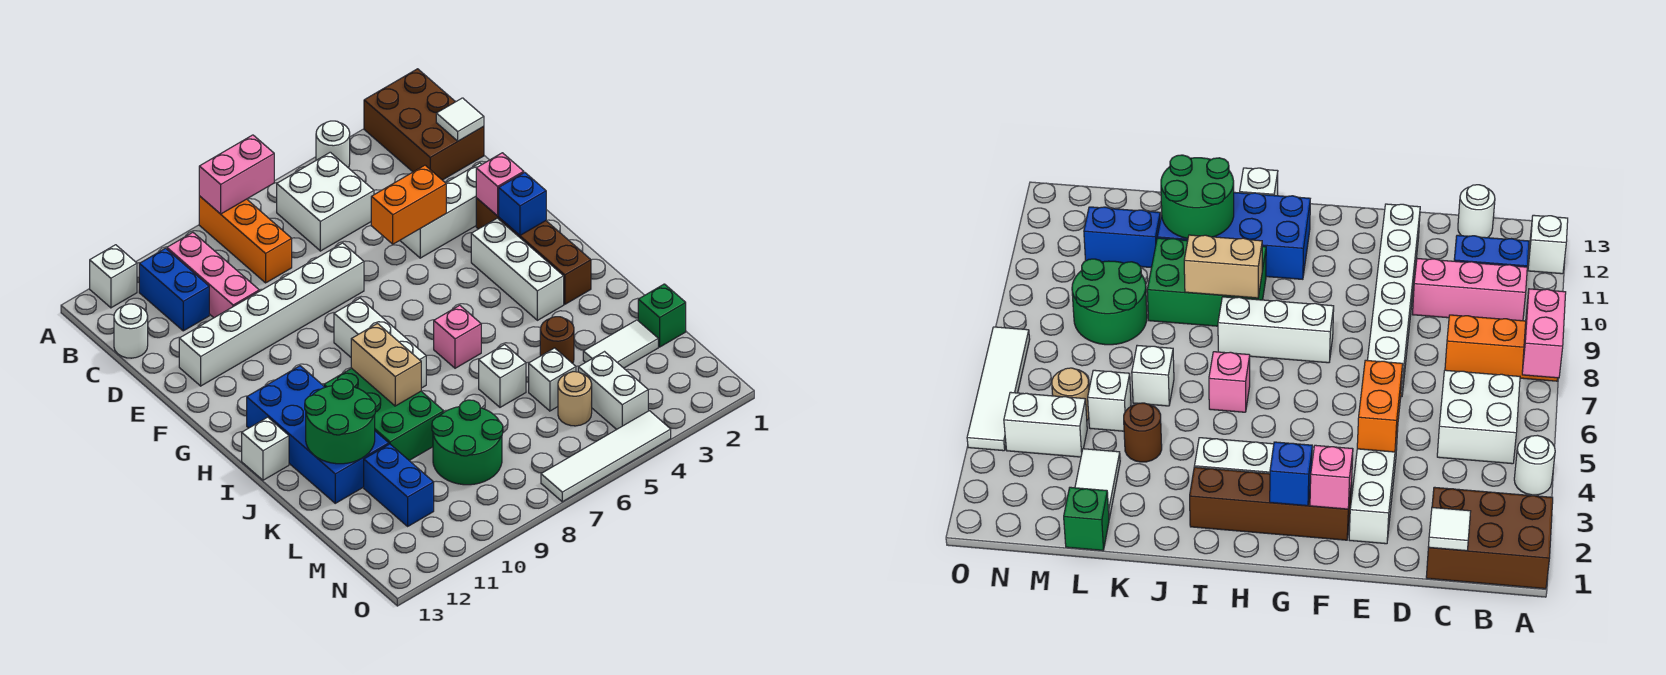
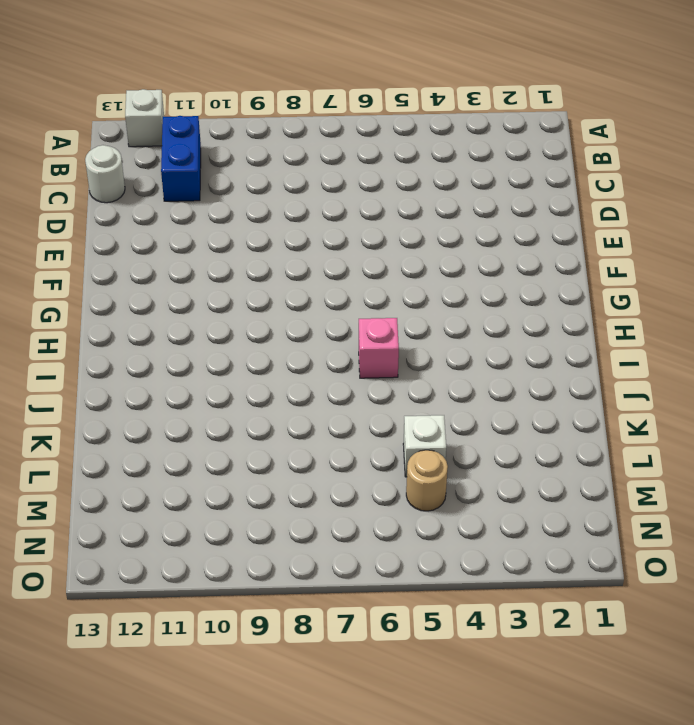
none -> brown 2x3 brick [364,69,484,180]
none -> white 1x1 round brick [316,121,350,167]
none -> orange 1x3 brick [199,196,292,283]
none -> white 2x2 brick [277,152,374,251]

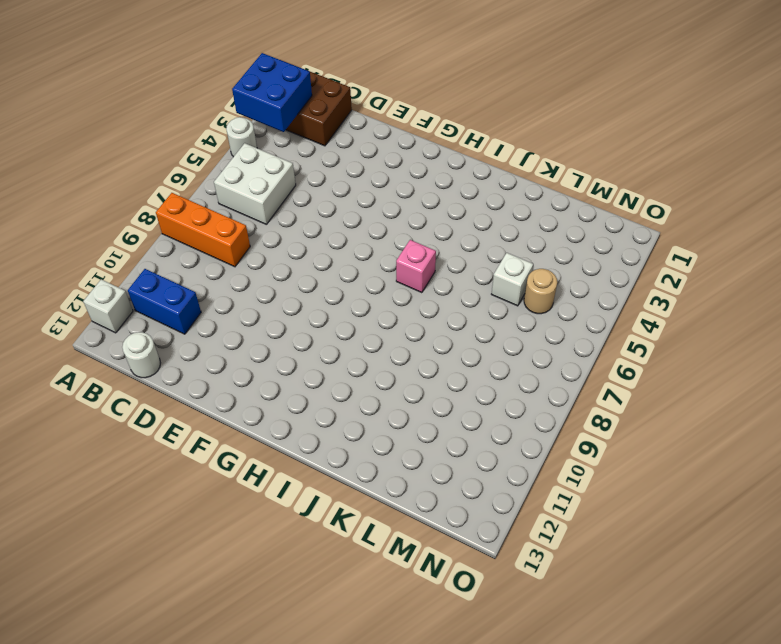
blue 2x2 brick [232,53,312,132] -> none
none -> pink 1x3 brick [167,233,259,318]
none -> white 1x3 brick [400,163,482,258]
none -> white 1x6 brick [179,243,364,386]
none -> brown 1x4 brick [476,198,591,304]

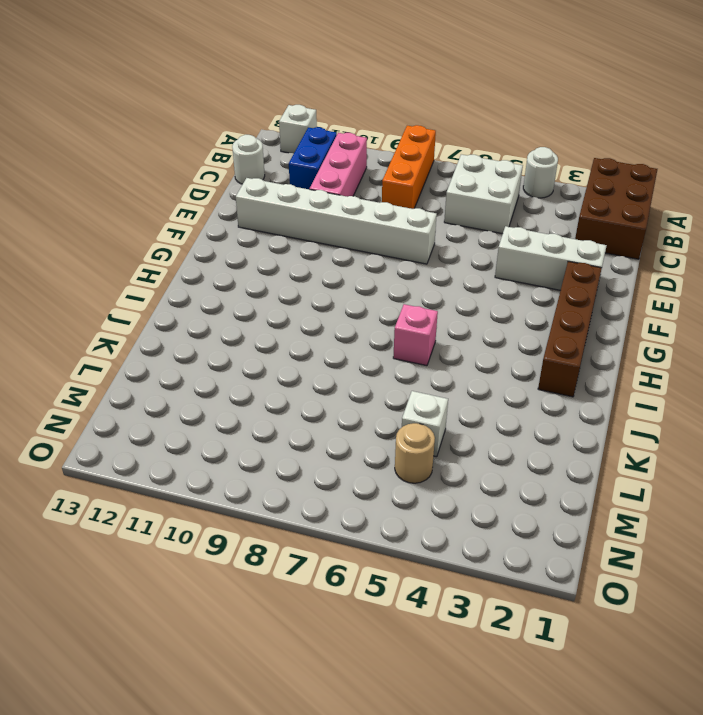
none -> white 1x3 brick [471,218,564,320]
none -> white 1x3 brick [334,298,426,388]
none -> blue 2x4 brick [247,366,389,503]
none -> green 2x3 brick [324,368,444,460]

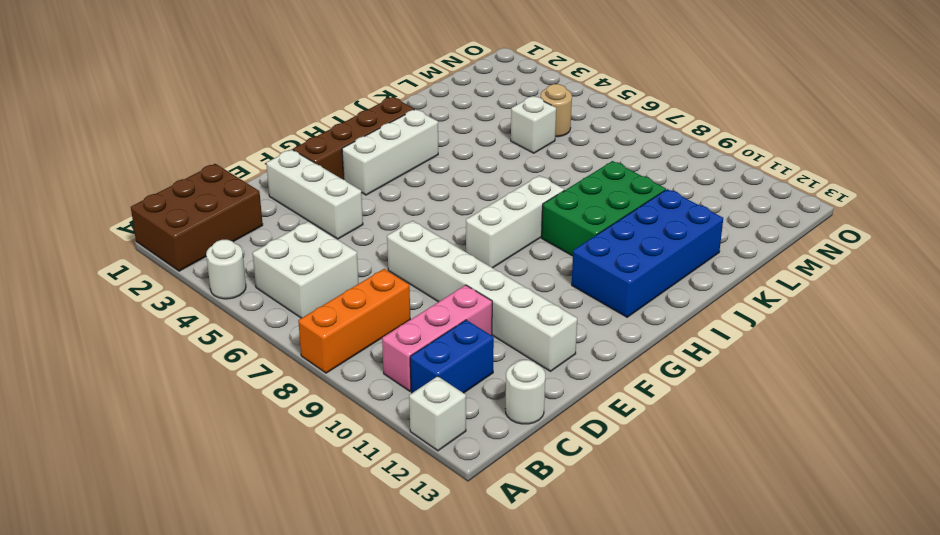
none -> pink 1x1 brick [434,305,481,368]
none -> white 1x1 brick [242,417,289,480]
none -> brown 1x1 round brick [540,317,574,363]
none -> white 1x1 brick [479,344,526,407]

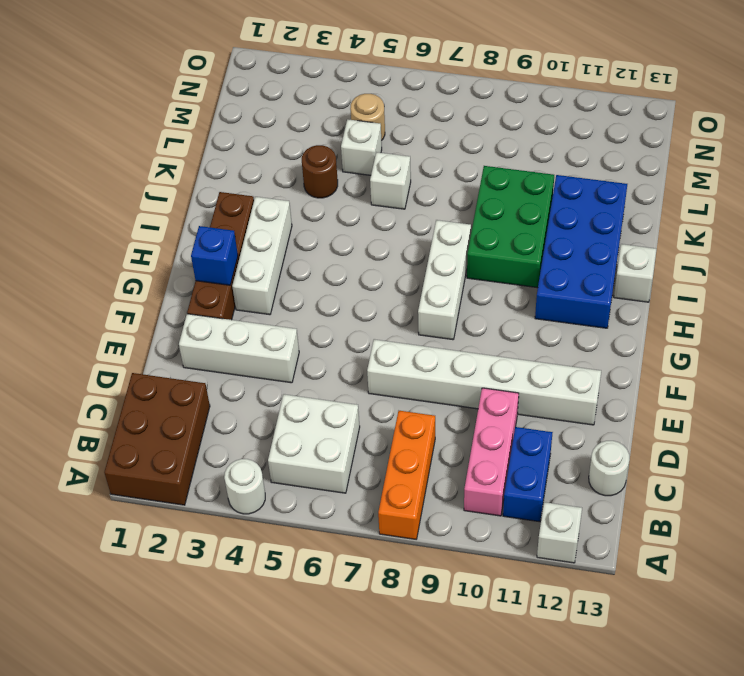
none -> pink 1x1 brick [434,305,481,368]
none -> green 1x1 brick [638,284,686,347]
none -> white 1x2 tile [583,320,658,368]
none -> green 2x2 round brick [432,400,503,485]

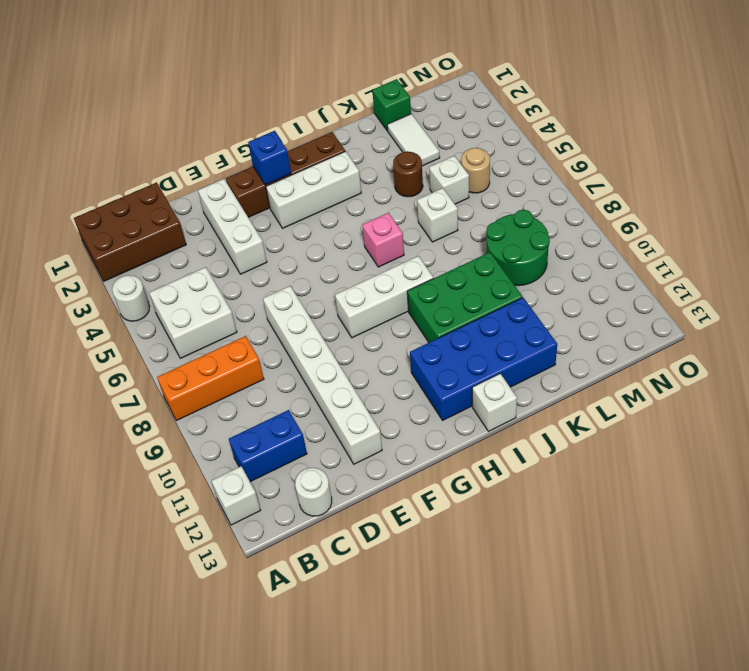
none -> pink 1x3 brick [167,233,259,318]
none -> blue 1x2 brick [364,444,434,526]
none -> white 1x2 brick [578,352,648,429]
none -> white 1x4 tile [541,411,671,502]

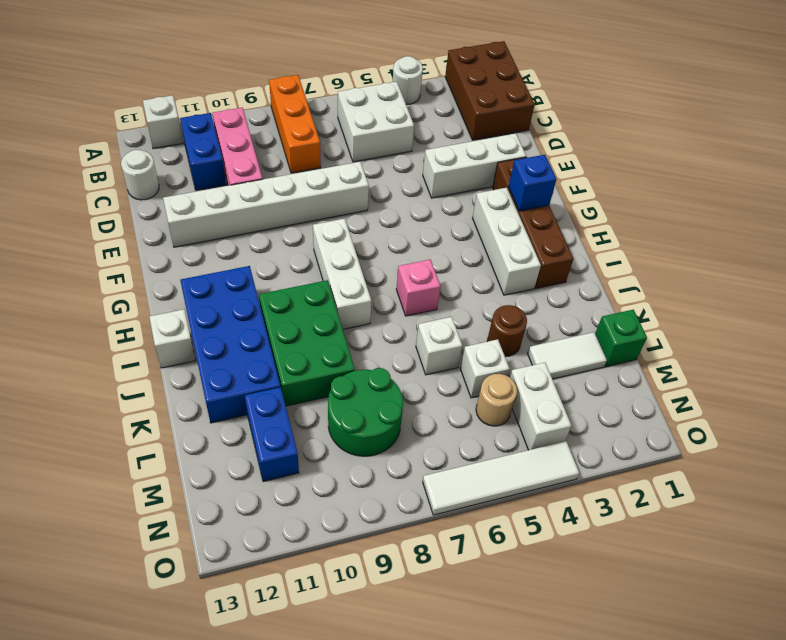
none -> pink 1x2 brick [199,135,274,214]
none -> white 1x1 tile [436,98,484,141]
none -> orange 1x2 brick [371,165,446,244]
none -> pink 1x1 brick [476,153,524,216]

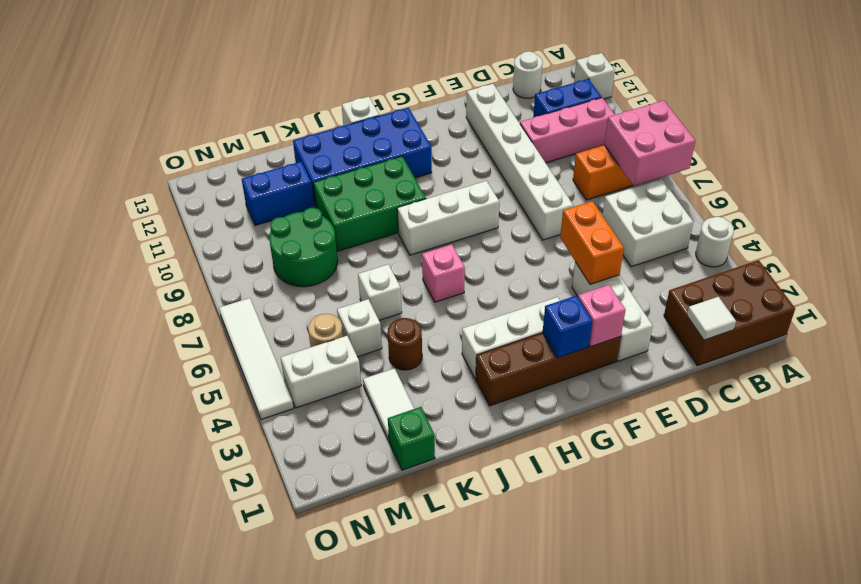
pink 2x2 brick [604,100,695,186] -> pink 1x2 brick [199,135,274,214]
none -> tan 1x2 brick [351,324,421,406]
none -> green 2x2 round brick [305,379,376,464]

